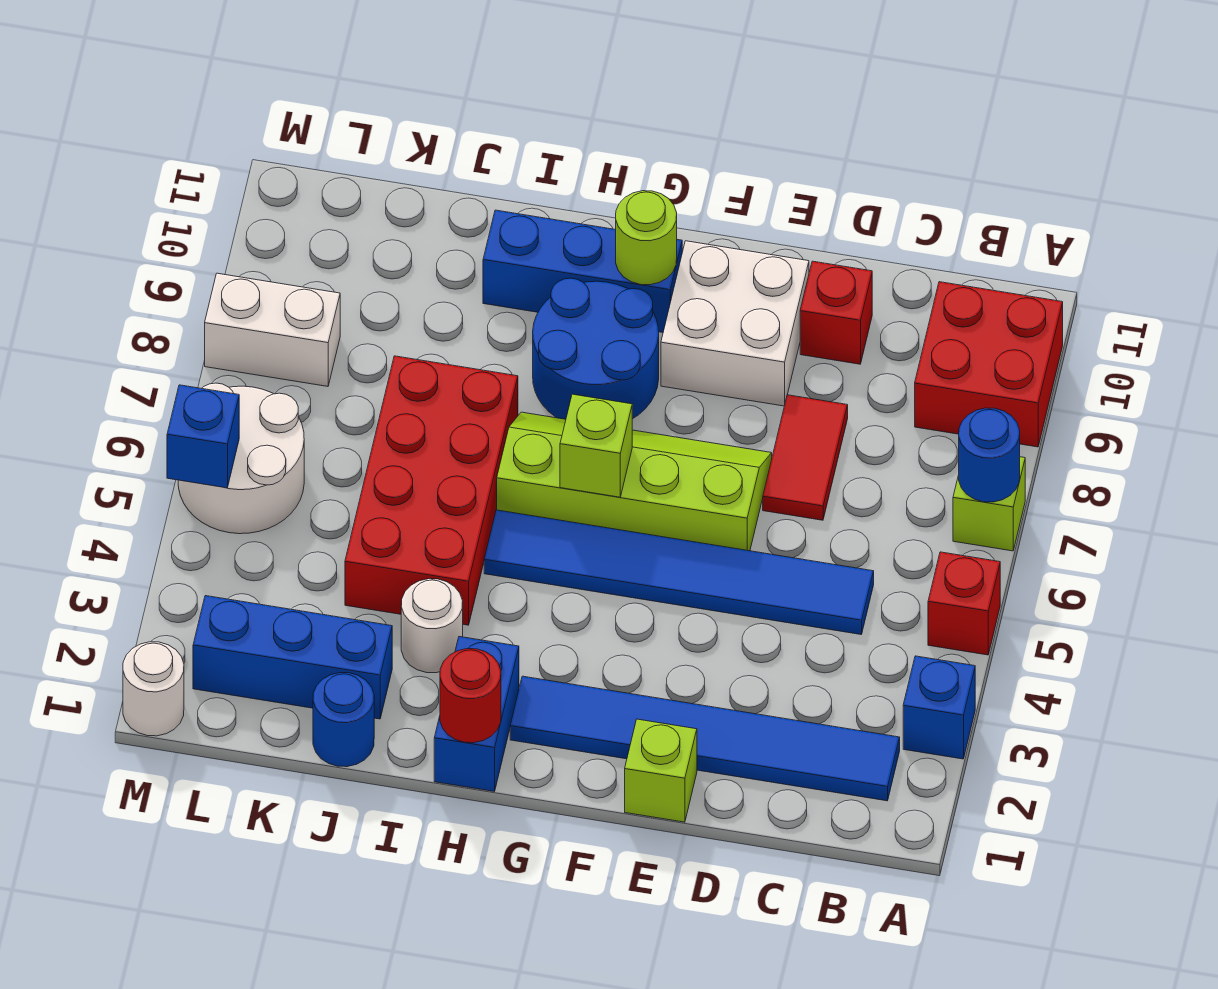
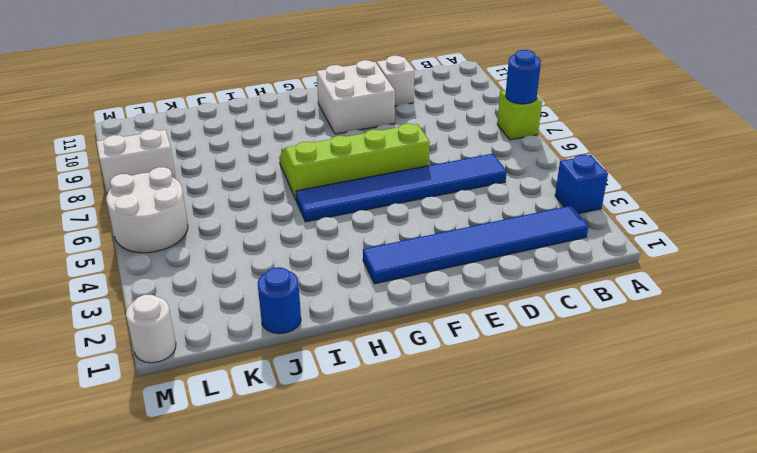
white 1x1 brick [377,56,414,106] -> red 1x1 brick [800,261,872,364]
none -> red 1x1 brick [928,552,1000,655]
none -> red 2x2 brick [915,282,1063,447]
none -> red 1x2 tile [763,395,848,520]

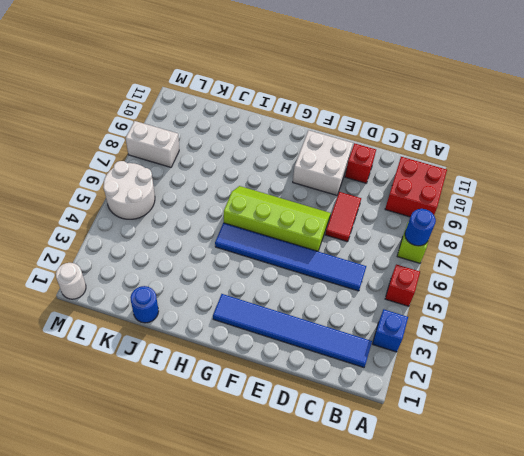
none -> lime 1x1 brick [625,719,697,822]
none -> blue 2x2 round brick [533,278,659,419]
none -> blue 1x3 brick [483,210,682,332]

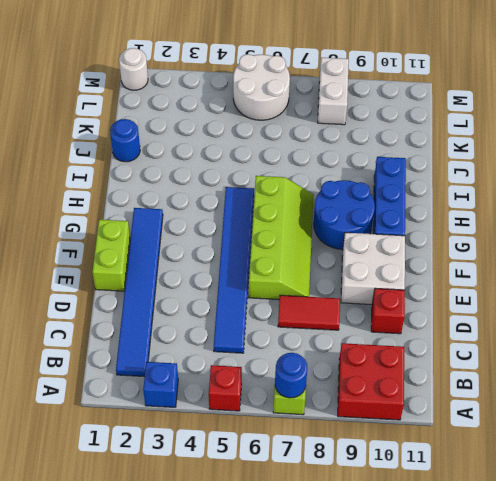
lime 1x2 brick [92,220,130,291] -> lime 1x1 brick [625,719,697,822]
none -> blue 1x2 brick [434,637,519,791]
none -> white 1x1 round brick [401,579,463,673]
none -> red 2x4 brick [345,356,518,625]

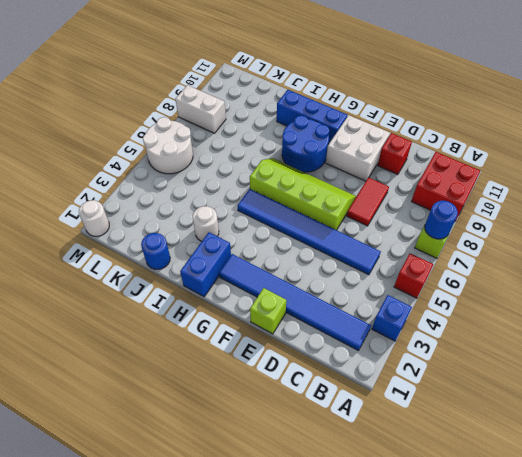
none -> red 2x4 brick [345,356,518,625]
none -> blue 1x3 brick [193,596,392,719]
none -> lime 1x1 brick [560,394,632,497]

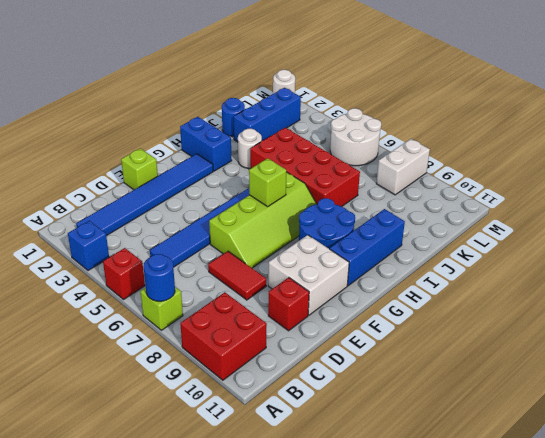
none -> lime 1x1 round brick [616,191,677,285]
none -> red 1x1 round brick [440,649,501,743]
none -> blue 1x1 brick [167,385,239,488]

